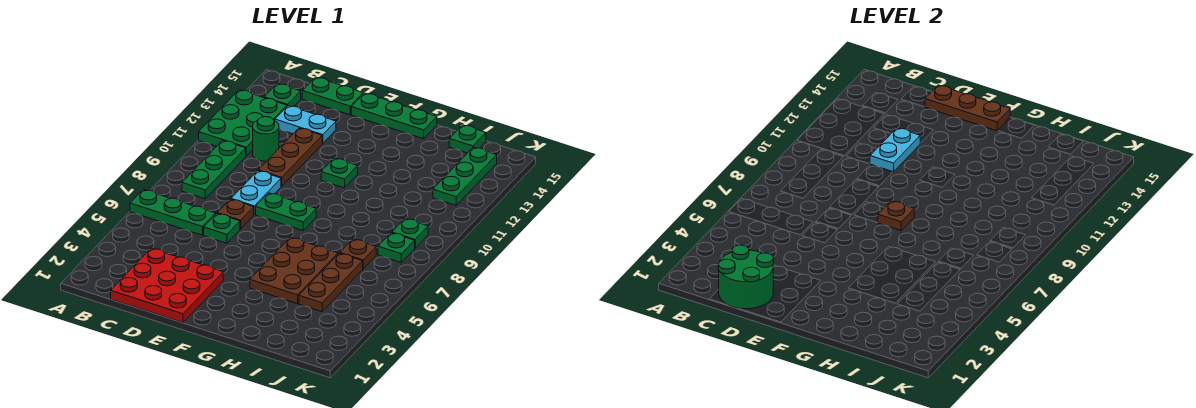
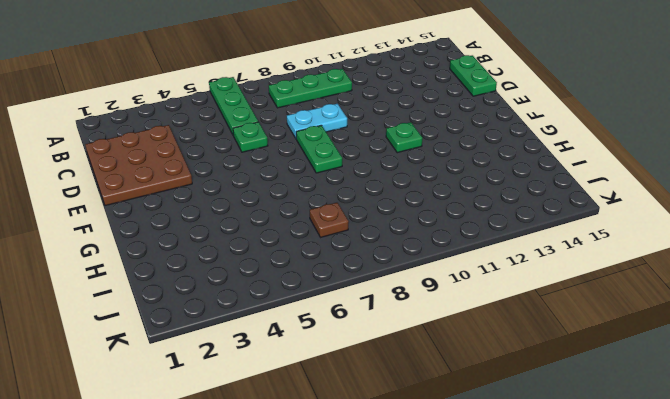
brown 3x3 plate [85,125,192,206] -> red 3x3 plate [111,248,223,323]
none -> green 2x3 plate [199,90,287,156]
none -> green 1x1 plate [264,83,301,107]
none -> green 1x1 round brick [253,117,279,161]

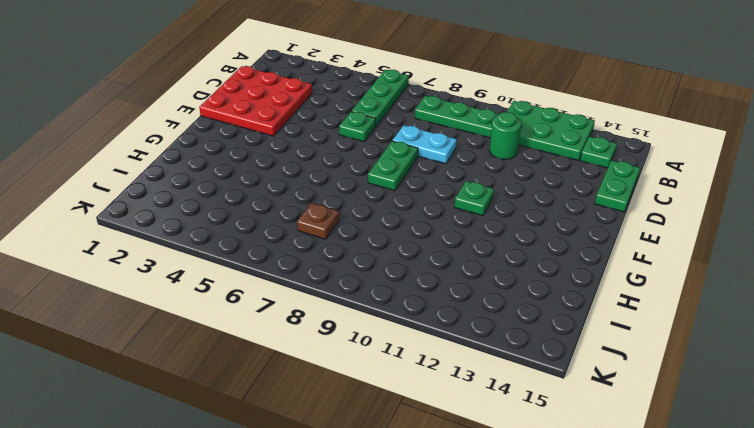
none -> cyan 1x2 plate [275,106,336,143]
none -> brown 1x1 plate [217,199,254,229]
none -> brown 1x3 plate [258,128,322,186]

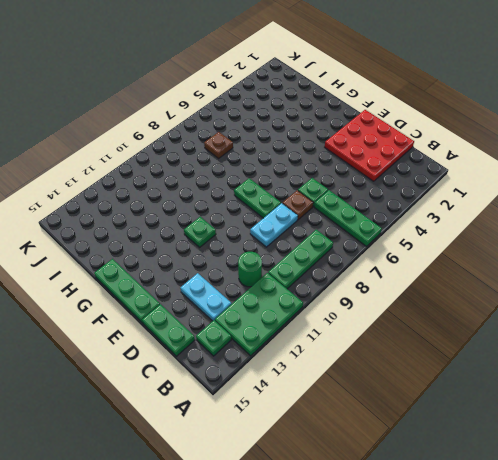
none -> brown 1x3 plate [258,128,322,186]
none -> brown 2x3 plate [250,237,338,304]
none -> brown 1x3 plate [299,253,363,312]

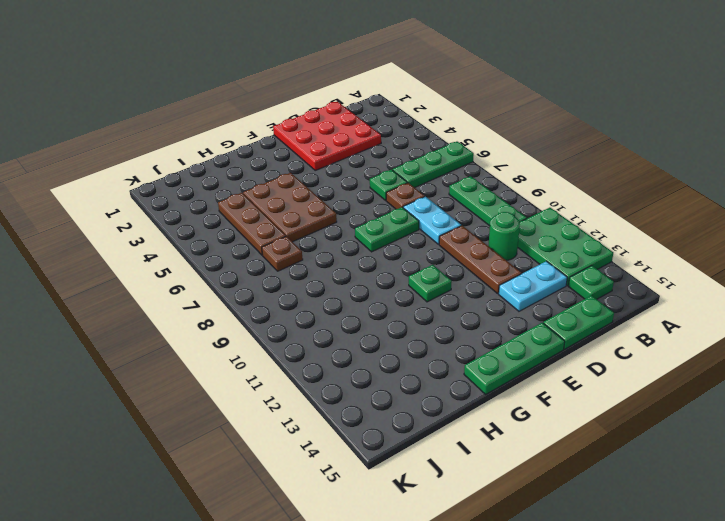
none -> green 1x1 plate [449,125,486,153]
none -> green 1x1 plate [378,233,415,262]
none -> green 1x1 plate [392,219,428,248]

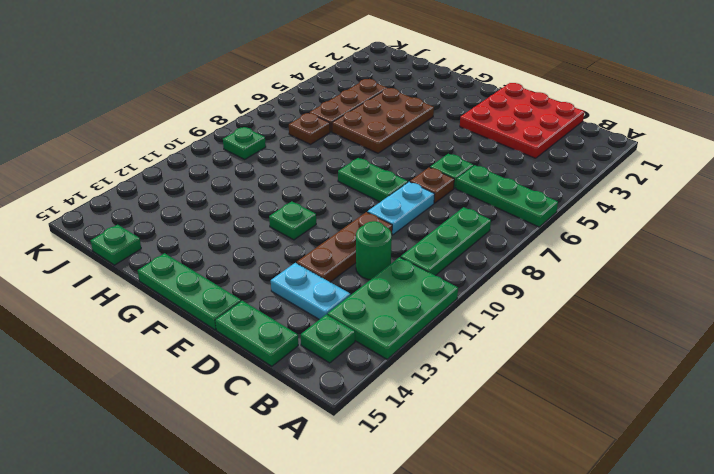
none -> green 1x1 plate [378,233,415,262]
none -> green 1x3 plate [433,147,497,205]
none -> green 2x2 round brick [718,245,774,309]

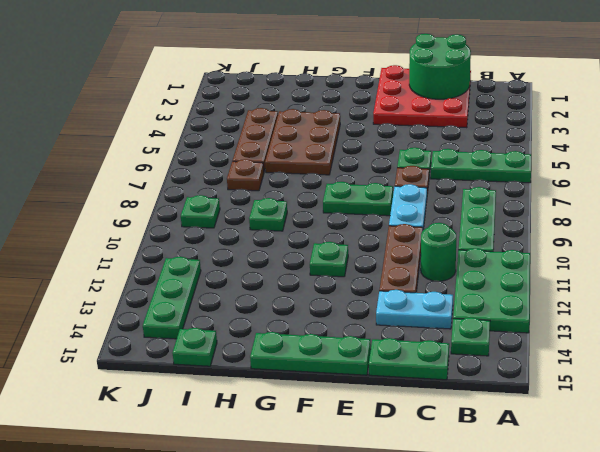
green 1x1 plate [249,198,287,231] -> green 1x1 plate moved to [378,233,415,262]
none -> cyan 1x2 plate [870,128,920,172]
none -> brown 1x3 plate [925,85,1010,131]
none -> brown 1x1 plate [878,201,914,231]

